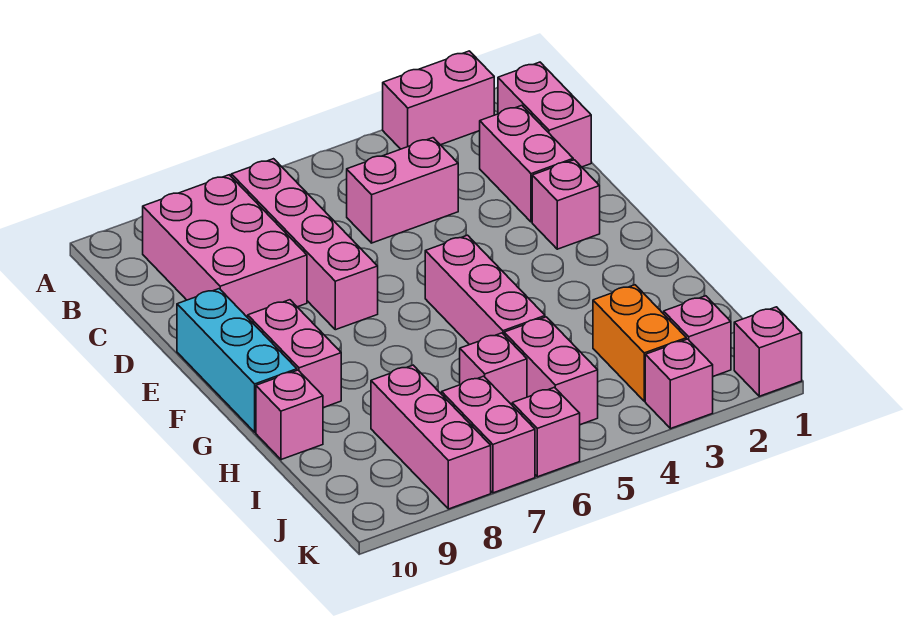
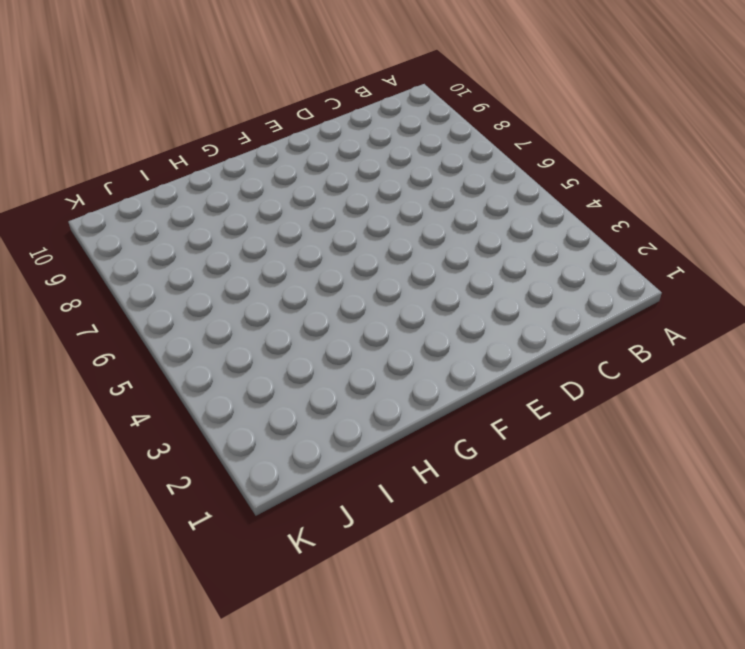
none -> pink 1x2 brick [383,51,494,149]
none -> pink 1x2 brick [498,62,591,167]
none -> pink 1x4 brick [231,159,378,330]

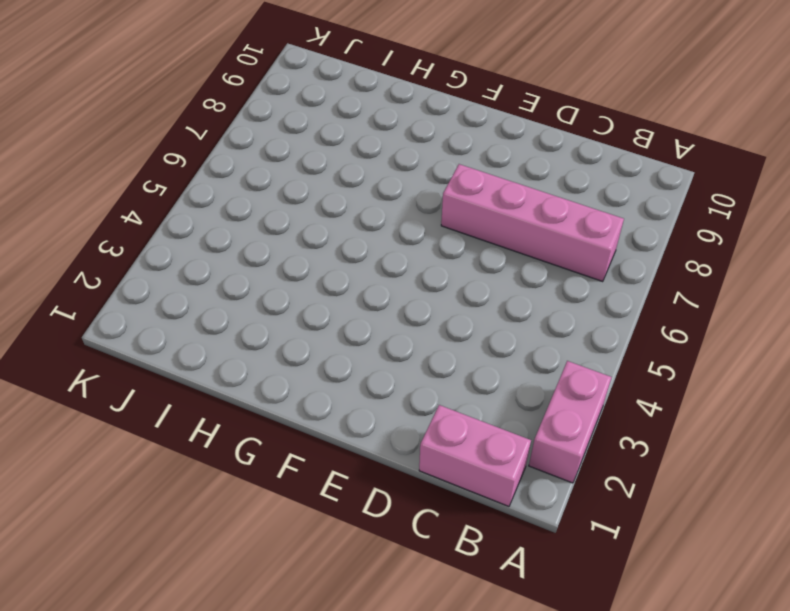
none -> pink 2x3 brick [143,175,307,318]
none -> pink 1x2 brick [480,106,573,222]
none -> pink 1x2 brick [347,138,458,243]

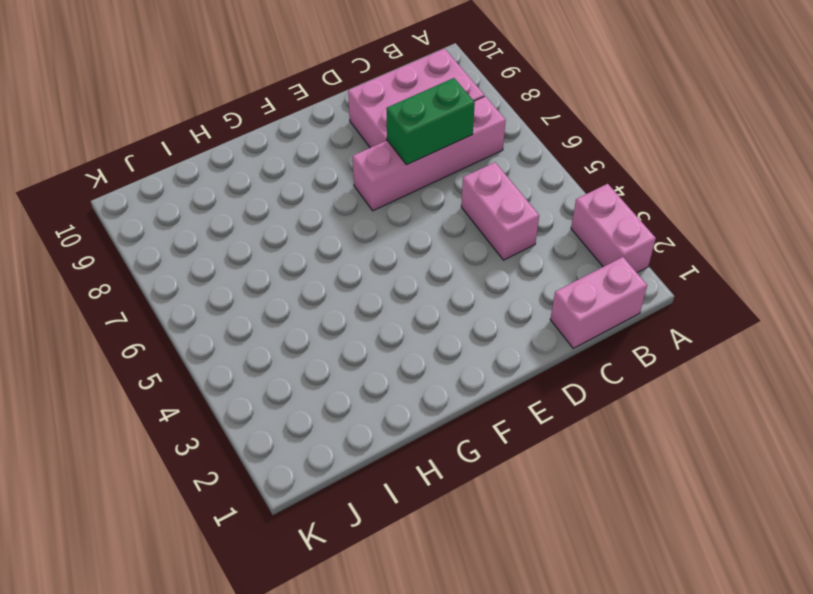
green 1x2 brick [386,78,475,165] -> none
none -> pink 1x2 brick [480,106,573,222]
none -> pink 1x1 brick [532,160,600,249]
none -> cyan 1x3 brick [177,289,297,432]

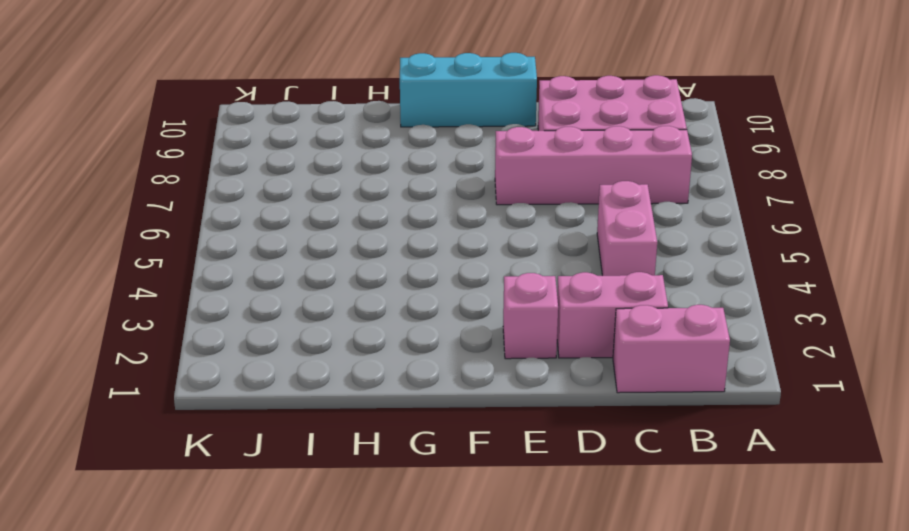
none -> pink 1x2 brick [383,51,494,149]
none -> pink 1x3 brick [425,235,545,345]
none -> pink 1x2 brick [248,300,341,408]

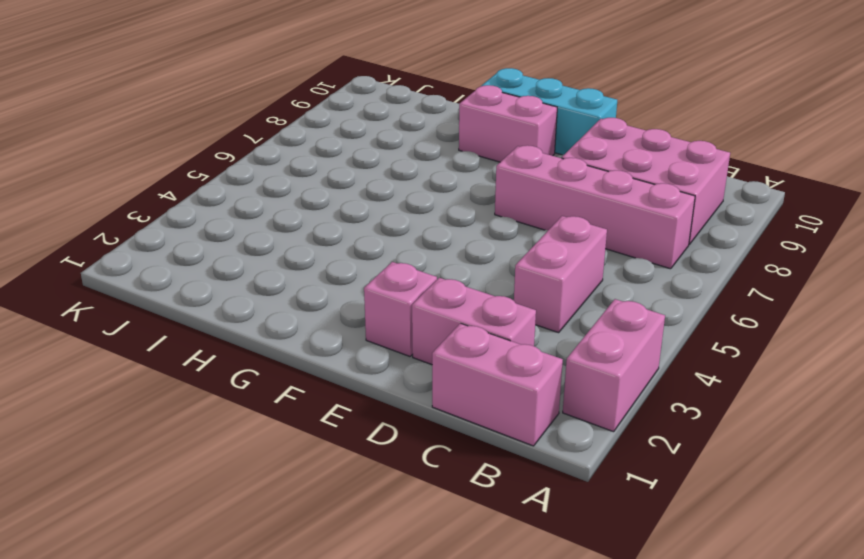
none -> pink 1x3 brick [425,235,545,345]
none -> pink 1x1 brick [256,370,323,460]
none -> orange 1x2 brick [593,285,686,401]

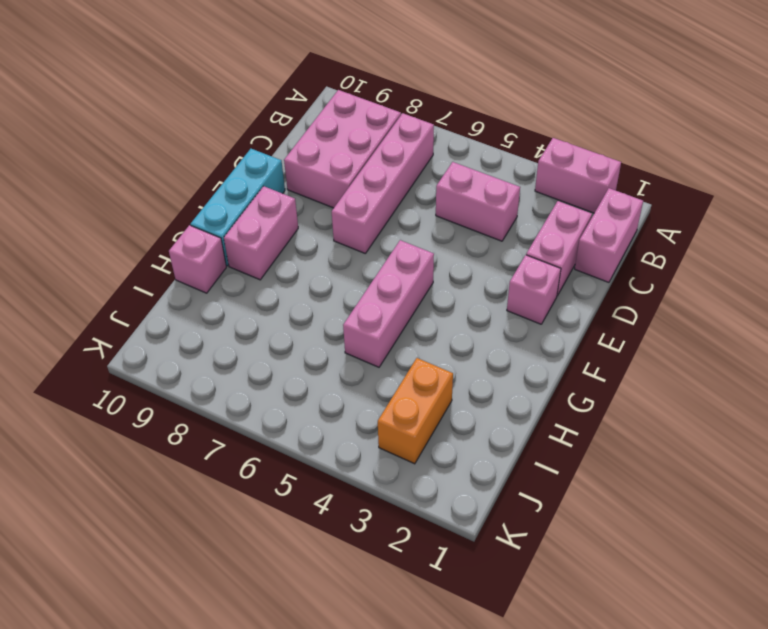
none -> pink 1x2 brick [504,317,598,425]
none -> pink 1x1 brick [460,333,527,405]
none -> pink 1x3 brick [371,365,491,509]

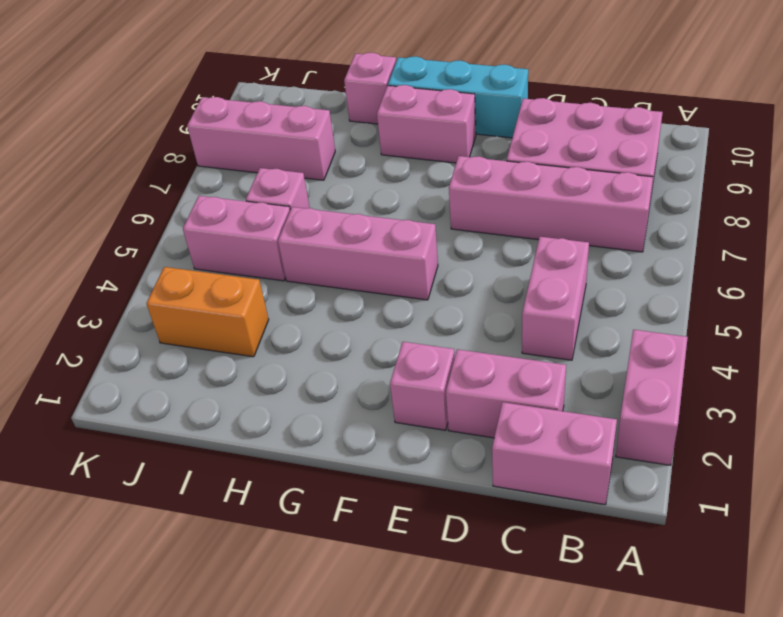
none -> pink 1x1 brick [664,296,731,376]
none -> pink 1x2 brick [442,376,535,493]
none -> pink 1x1 brick [734,307,802,396]

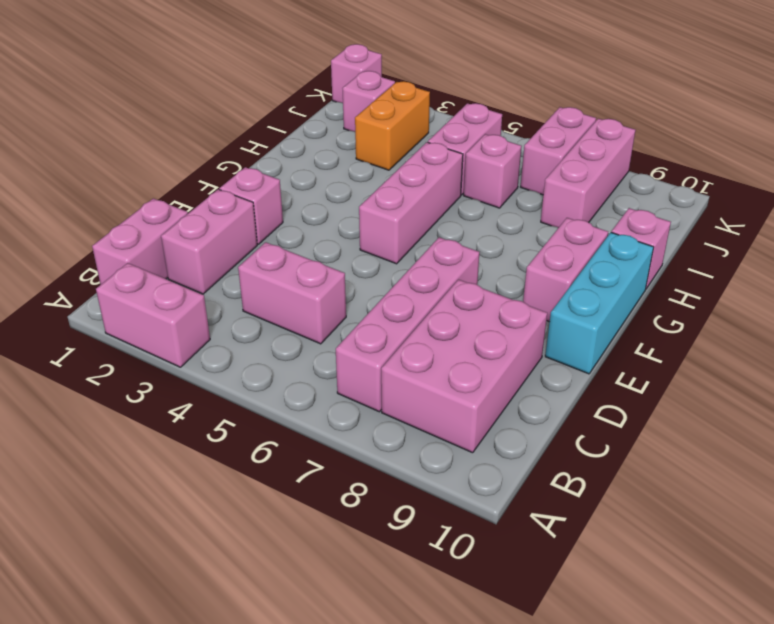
none -> pink 1x1 brick [645,339,713,429]
none -> pink 1x1 brick [512,387,580,477]

